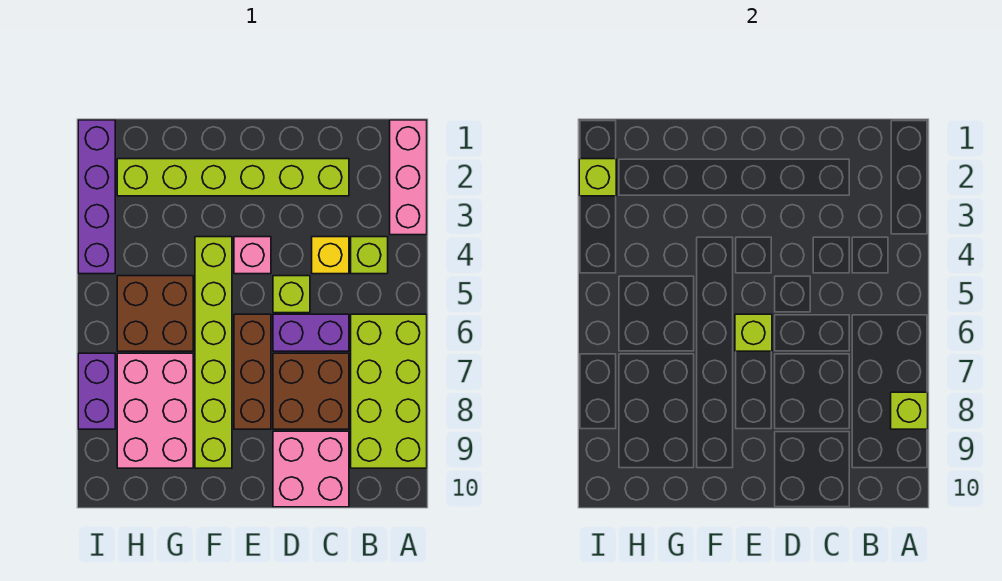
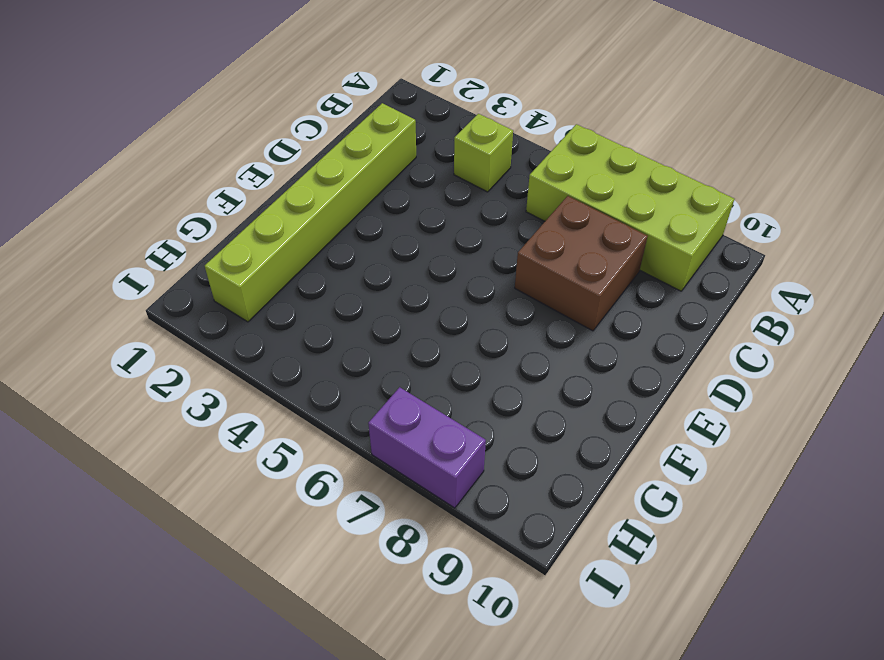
none -> pink 1x3 brick [390,120,427,235]
none -> yellow 1x1 brick [312,237,349,274]
none -> purple 1x2 brick [273,314,349,351]

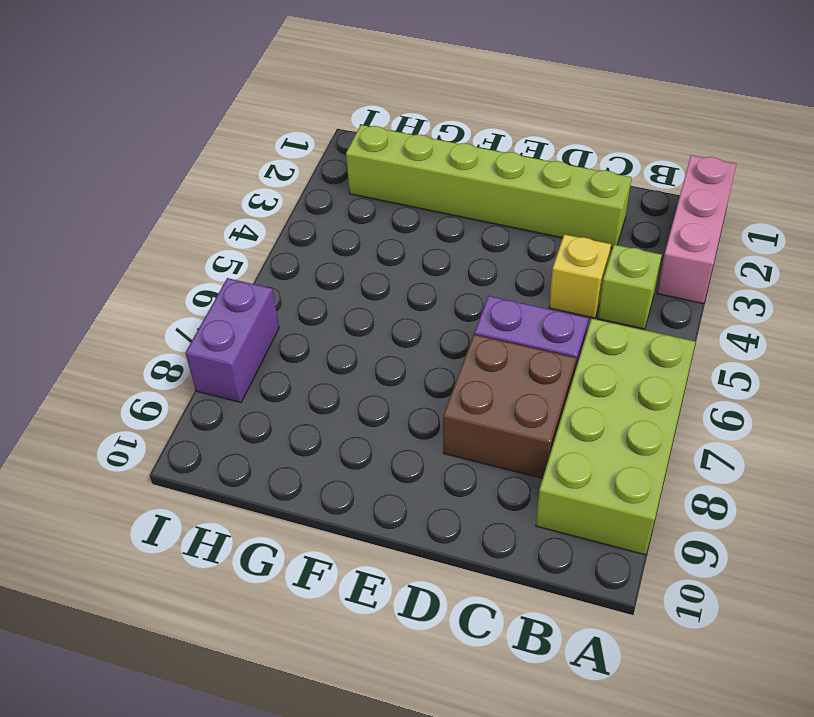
none -> pink 2x2 brick [273,431,349,507]
none -> lime 1x1 brick [273,276,310,313]
none -> pink 1x1 brick [234,237,271,274]

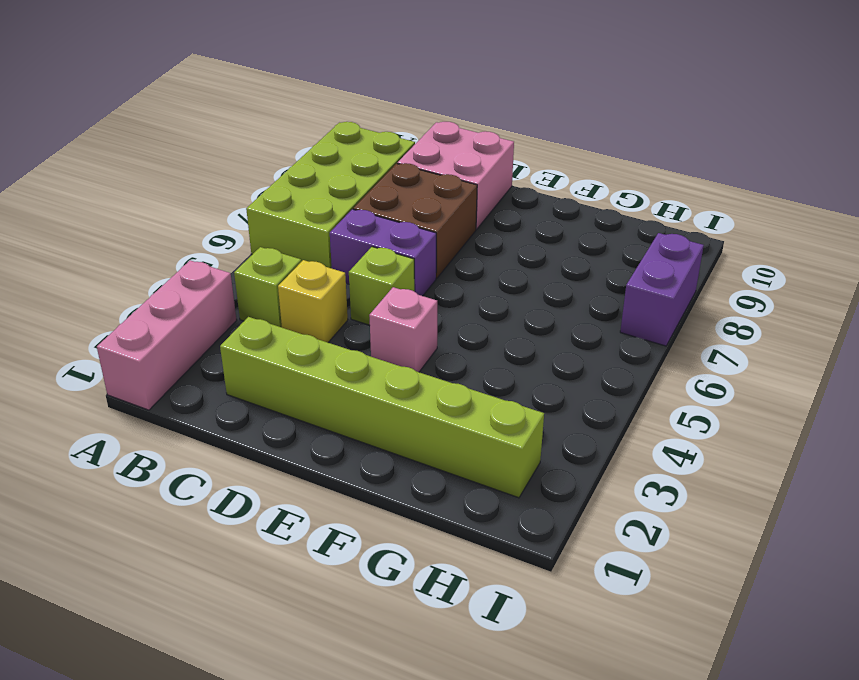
none -> brown 1x3 brick [234,314,271,429]
none -> lime 1x6 brick [195,237,232,468]
none -> brown 2x2 brick [117,276,193,351]

